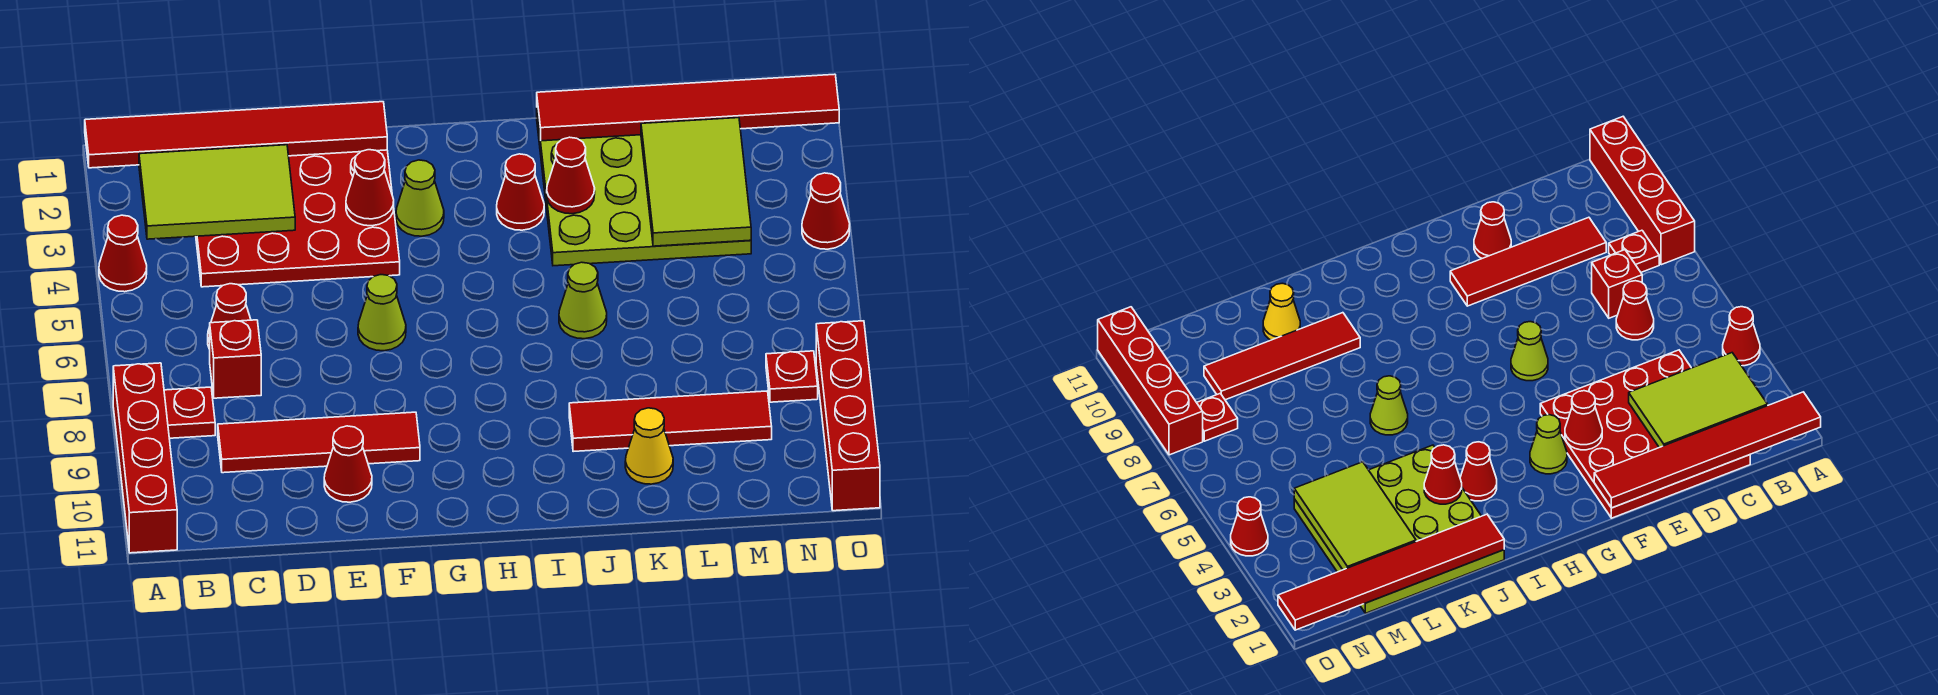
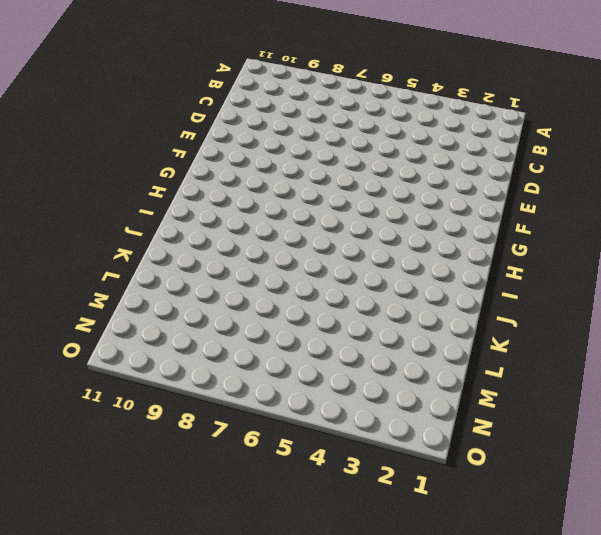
none -> red 1x1 cone [99,215,147,292]
none -> red 1x4 brick [113,363,177,553]
none -> red 1x1 plate [164,387,215,438]

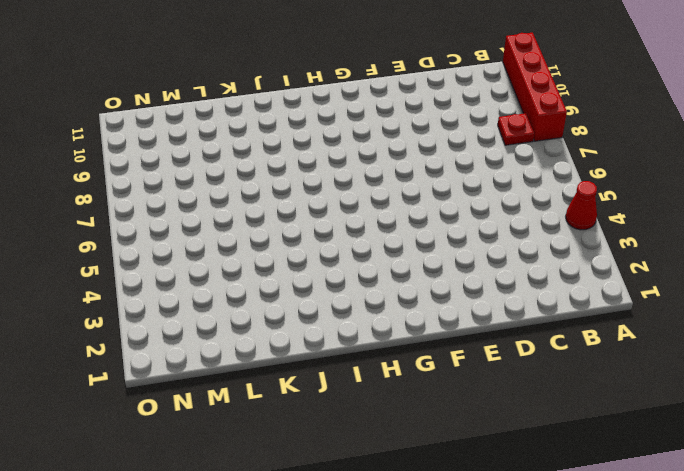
none -> red 4x4 plate [196,150,400,287]
none -> red 1x1 cone [208,284,251,349]
none -> red 1x1 brick [210,320,261,398]

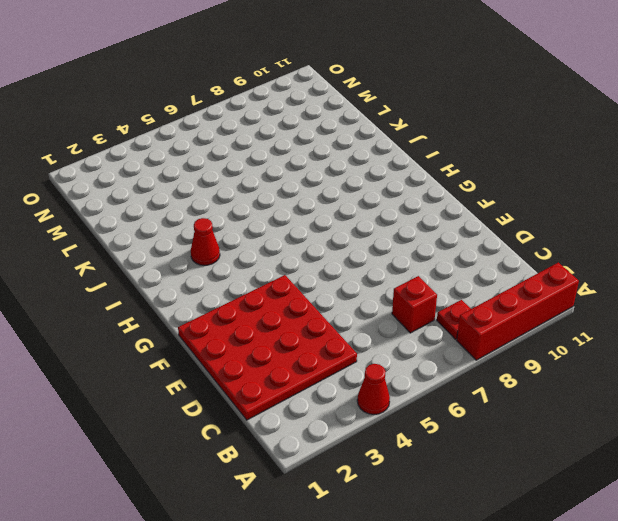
none -> red 1x1 cone [208,284,251,349]
none -> red 1x4 tile [218,412,420,473]
none -> red 1x1 cone [324,426,372,502]

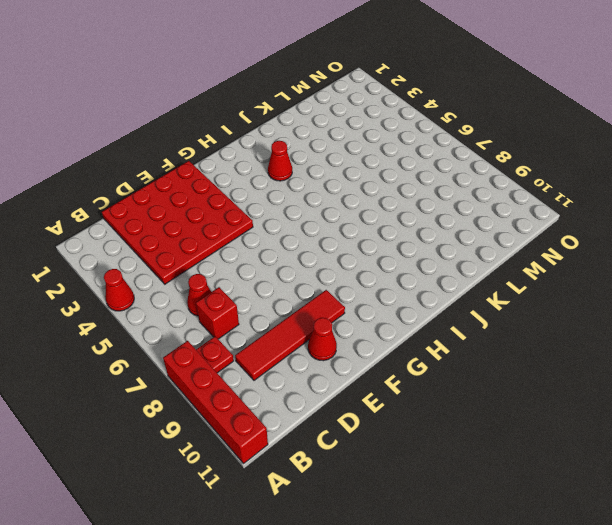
none -> lime 1x1 cone [358,275,406,351]
none -> lime 1x1 cone [396,160,444,236]
none -> lime 4x4 plate [537,114,751,266]

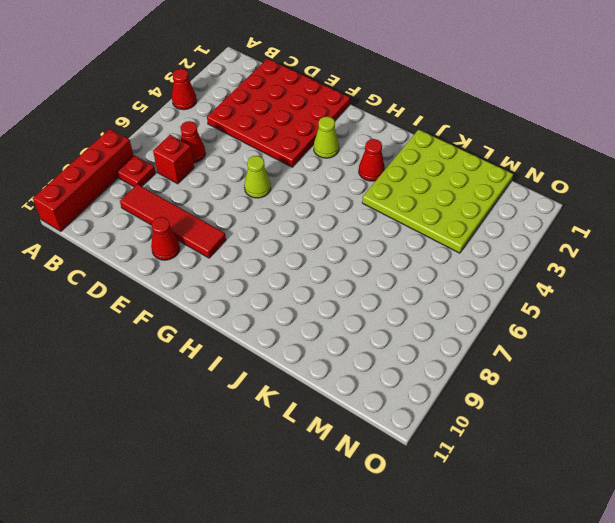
none -> lime 1x1 cone [559,262,607,339]
none -> red 1x4 tile [569,391,772,452]
none -> yellow 1x1 cone [625,408,673,484]

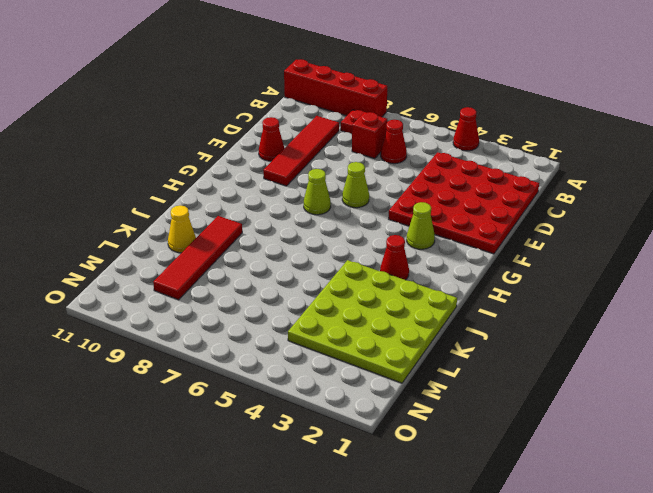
lime 1x1 cone [304,169,331,215] -> lime 1x1 cone moved to [559,262,607,339]
none -> red 1x1 plate [766,351,818,402]
none -> red 1x1 cone [802,173,850,249]
none -> red 1x4 brick [816,321,880,511]

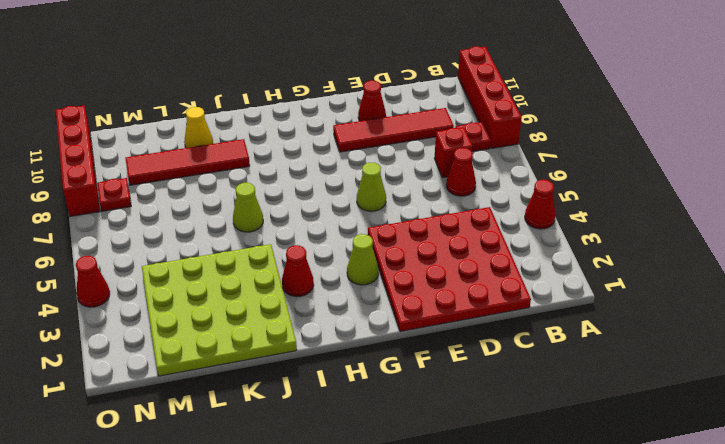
none -> red 1x6 tile [85,102,387,168]
none -> lime 2x3 tile [139,145,295,239]
none -> red 1x1 cone [346,150,394,226]

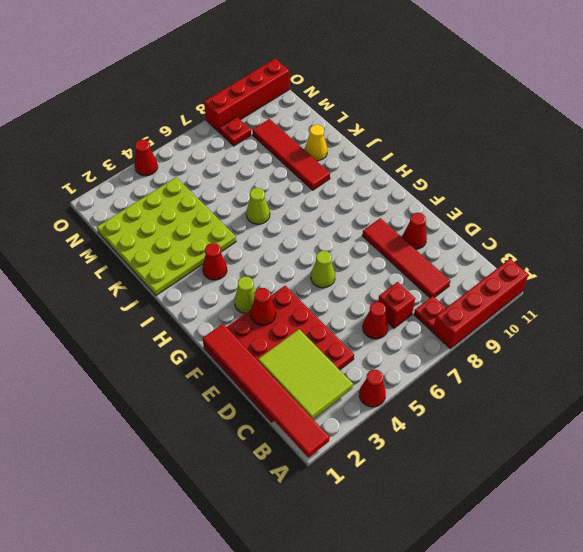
none -> red 1x6 tile [537,74,839,141]
none -> red 1x1 cone [547,137,595,214]
none -> lime 2x3 tile [641,118,751,246]

